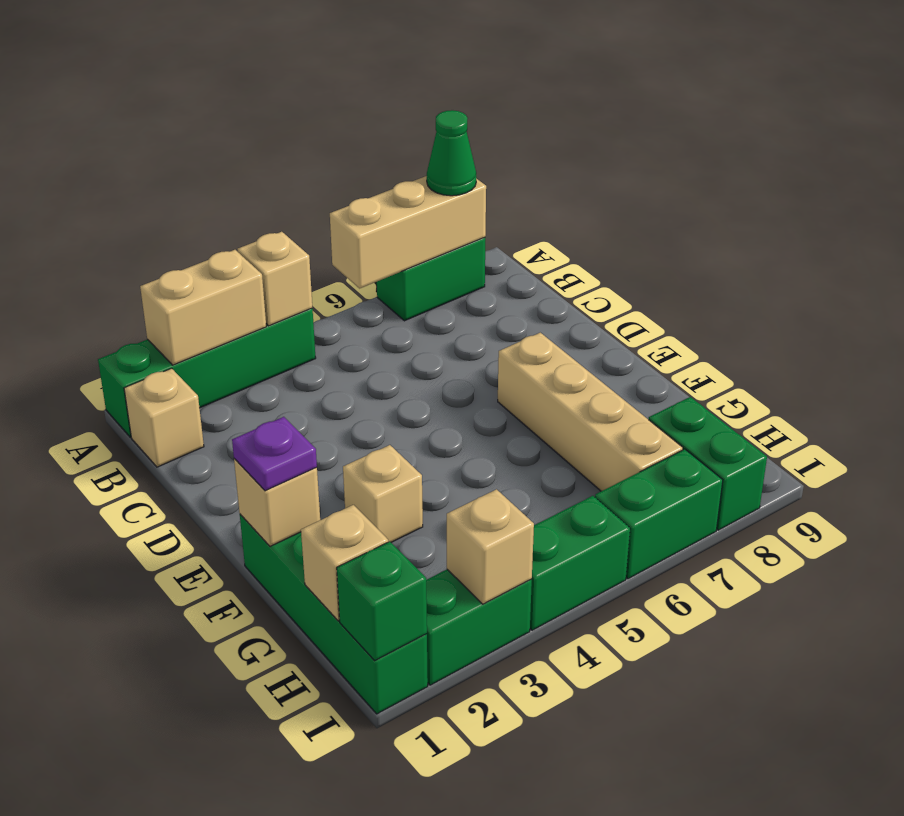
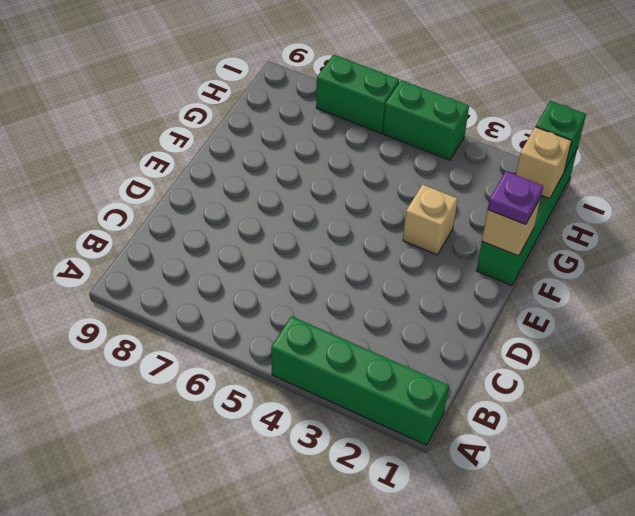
none -> green 1x2 brick [377,237,485,321]
none -> tan 1x1 brick [124,368,204,467]
none -> tan 1x4 brick [498,333,683,491]

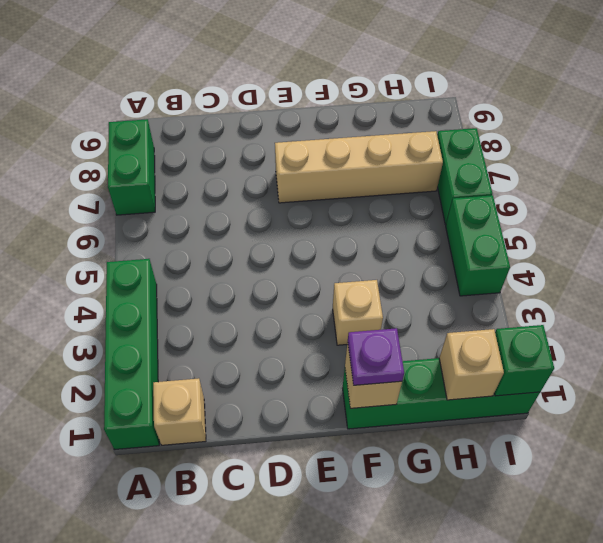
none -> green 1x2 brick [649,397,767,530]
none -> green 1x2 brick [426,570,532,685]
none -> tan 1x2 brick [140,250,266,365]

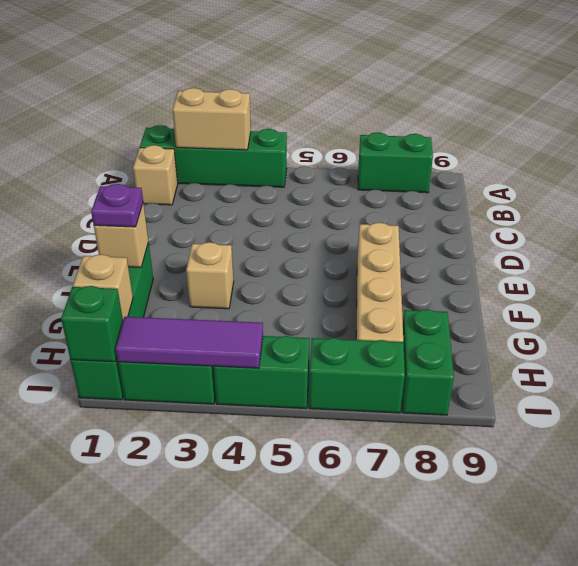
purple 1x3 tile [116,317,263,368] -> tan 1x1 brick [447,489,534,604]
none -> tan 1x1 brick [237,232,312,326]
none -> tan 1x3 brick [330,176,486,288]
none -> green 1x1 cone [427,110,476,196]

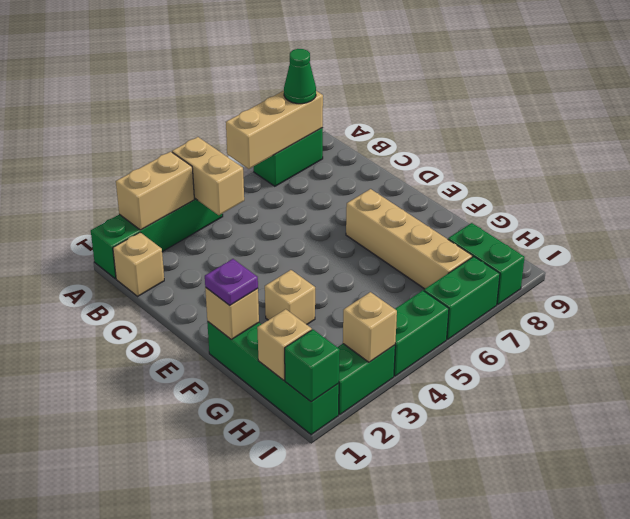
tan 1x2 brick [172,137,244,215] -> tan 1x1 brick [237,232,312,326]

